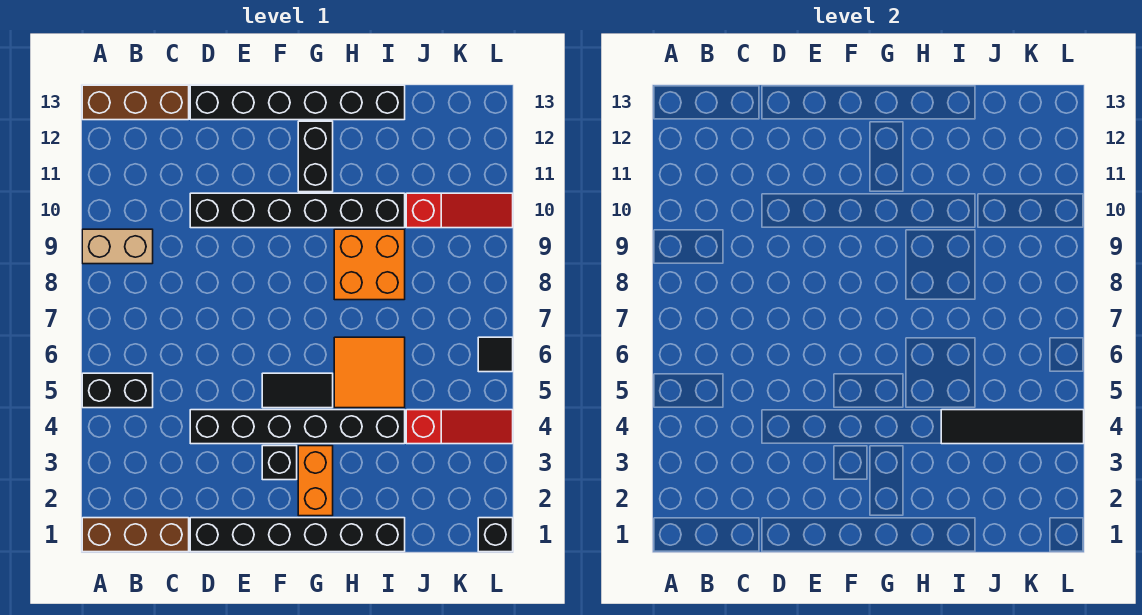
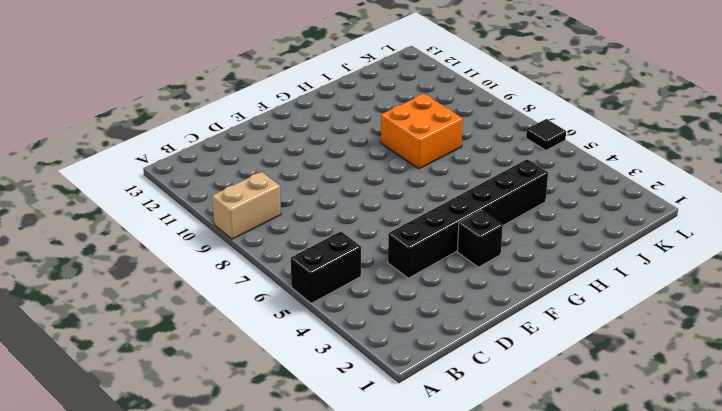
none -> brown 1x3 brick [82,518,189,552]
none -> brown 1x3 brick [82,85,189,120]
none -> black 1x6 brick [190,518,405,552]

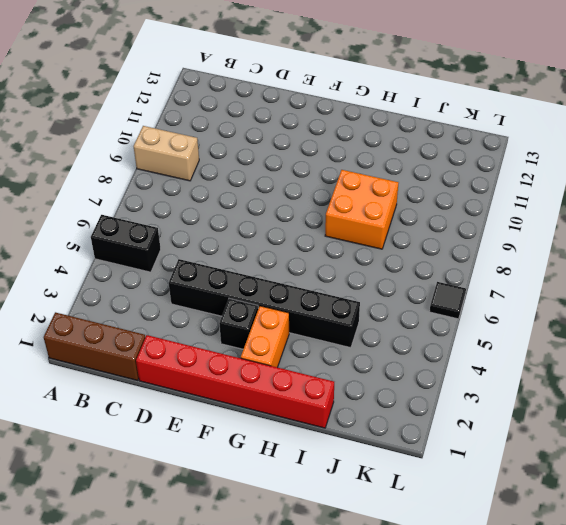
red 1x6 brick [136,335,334,428] -> black 1x6 brick [190,518,405,552]
none -> brown 1x3 brick [82,85,189,120]
none -> black 1x6 brick [190,193,405,228]
none -> black 1x6 brick [190,85,405,120]

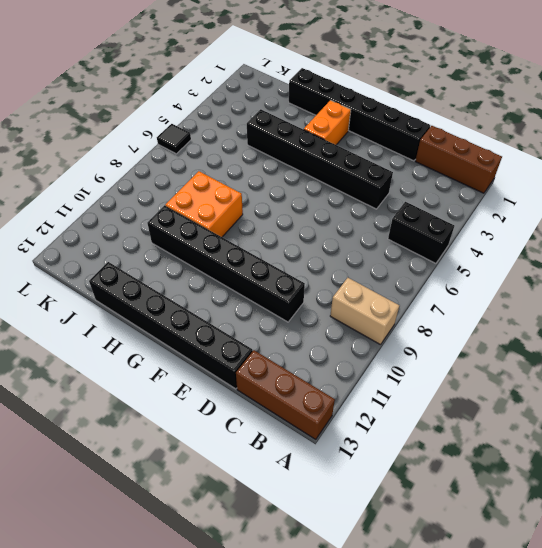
none -> black 1x1 brick [262,446,297,480]
none -> black 1x2 tile [262,373,333,408]
none -> black 1x2 brick [298,121,333,192]

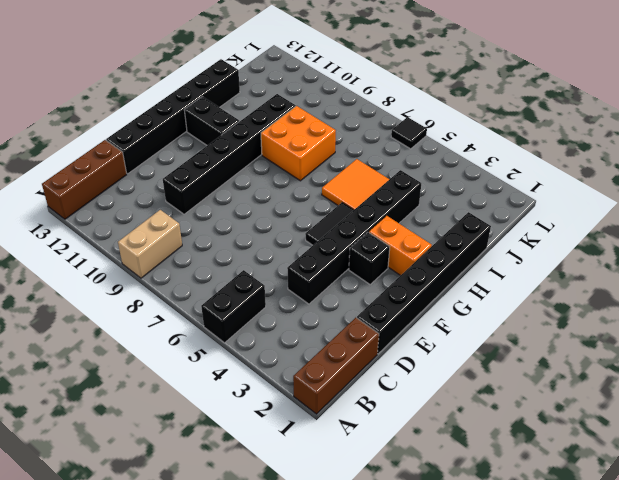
none -> red 1x3 slope [406,410,513,444]
none -> red 1x3 slope [406,193,513,228]
none -> black 1x1 brick [478,518,513,552]

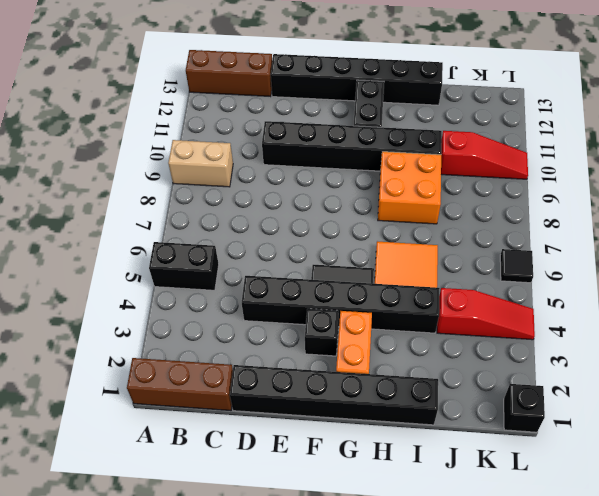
none -> black 1x4 tile [941,410,1084,444]

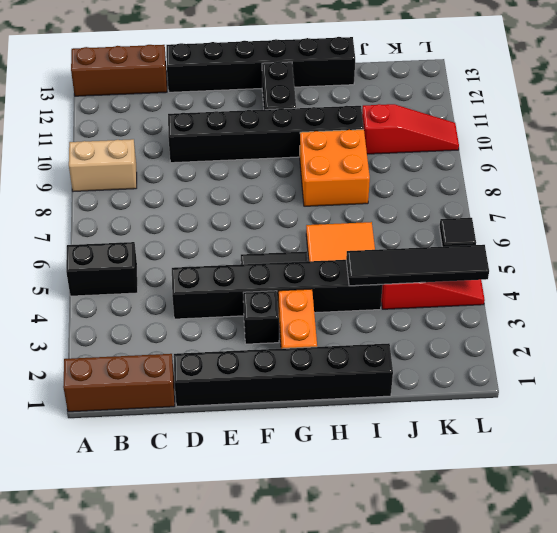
none -> black 1x1 brick [478,518,513,552]

